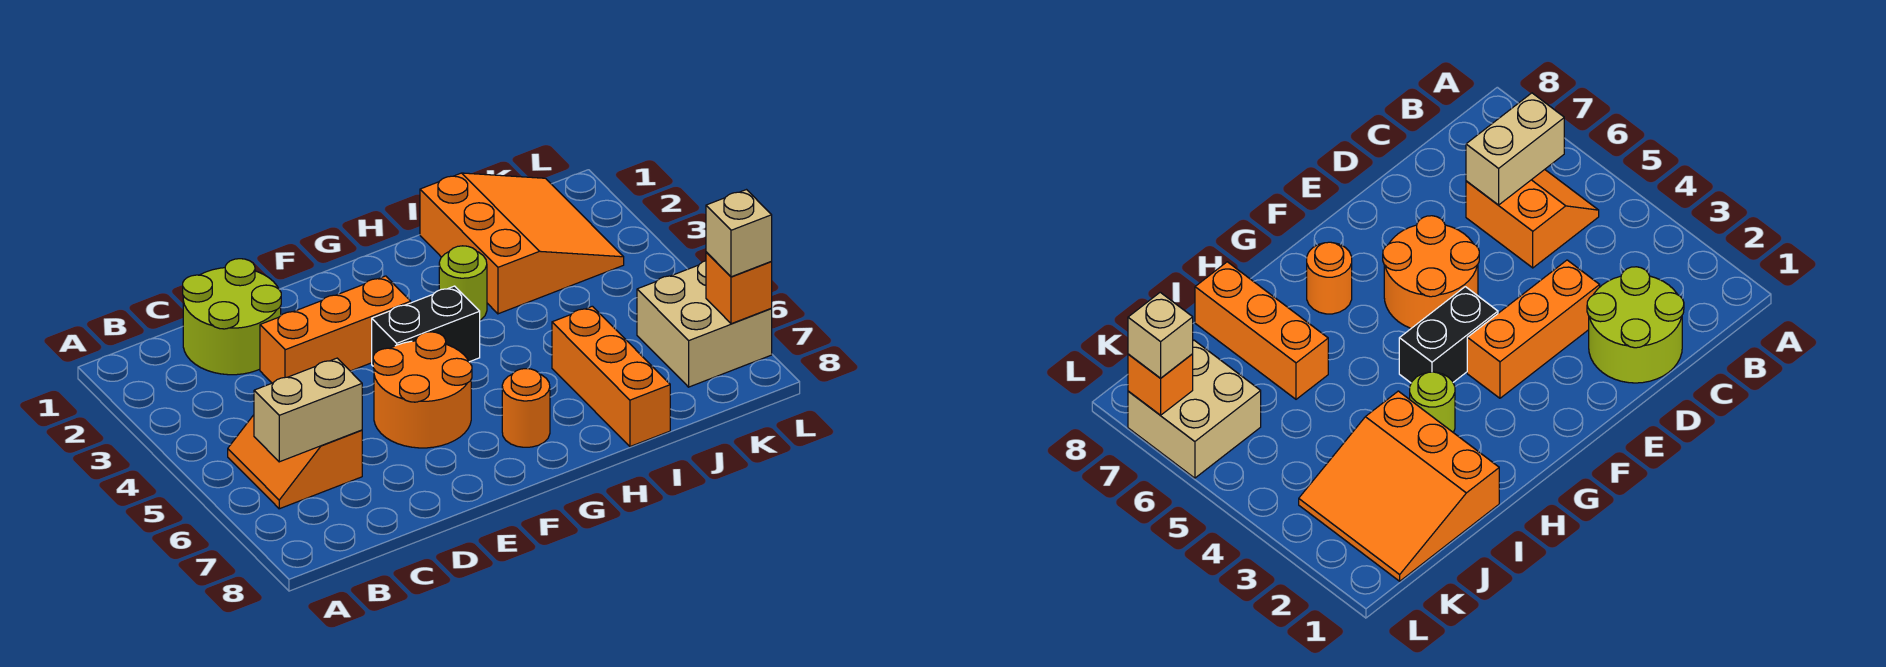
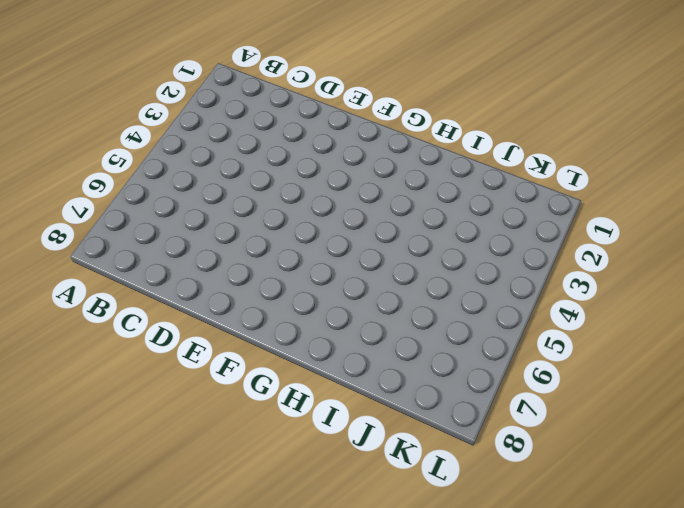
none -> orange 2x2 slope [228,415,362,509]
none -> lime 2x2 round brick [183,259,281,375]
none -> orange 1x3 brick [260,276,411,383]

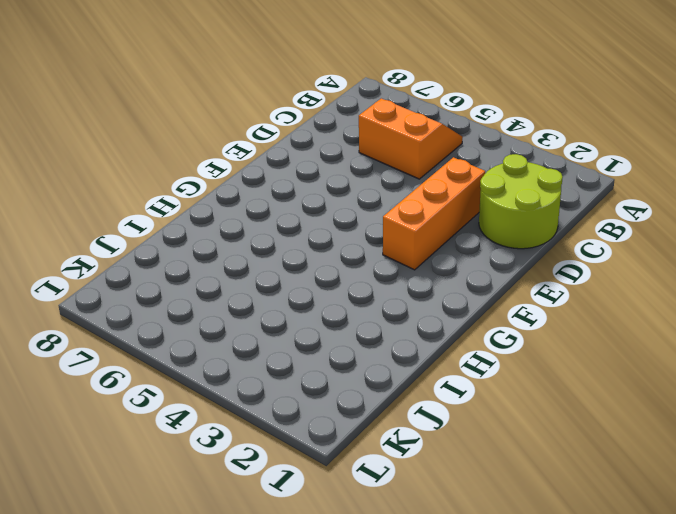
none -> orange 2x2 round brick [373,332,472,448]
none -> black 1x2 brick [372,286,480,366]
none -> orange 1x1 round brick [502,369,550,447]

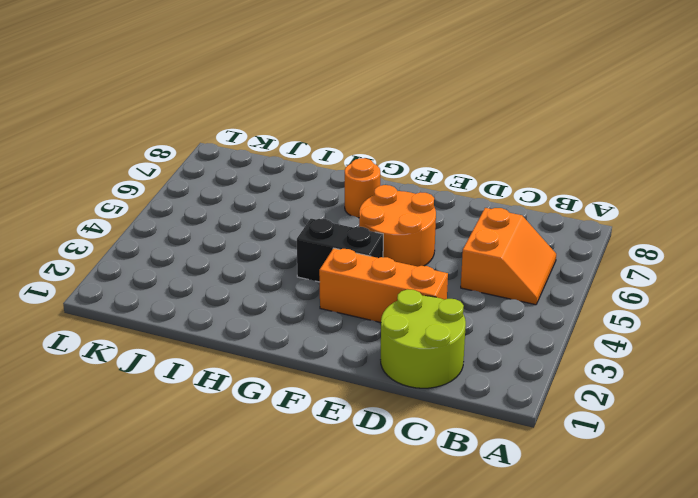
none -> lime 1x1 round brick [439,246,487,320]
none -> orange 3x3 slope [420,173,624,314]
none -> orange 1x3 brick [552,306,670,447]

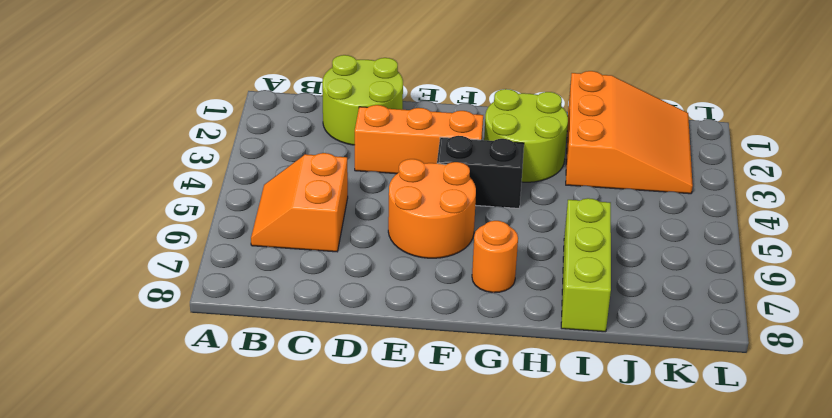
lime 2x2 round brick [484,89,568,182] -> lime 1x1 round brick [439,246,487,320]
lime 1x3 brick [561,198,611,332] -> orange 1x3 brick [552,306,670,447]
none -> tan 2x2 brick [637,261,772,387]
none -> tan 1x2 brick [254,358,362,462]
none -> orange 1x1 brick [706,252,772,324]

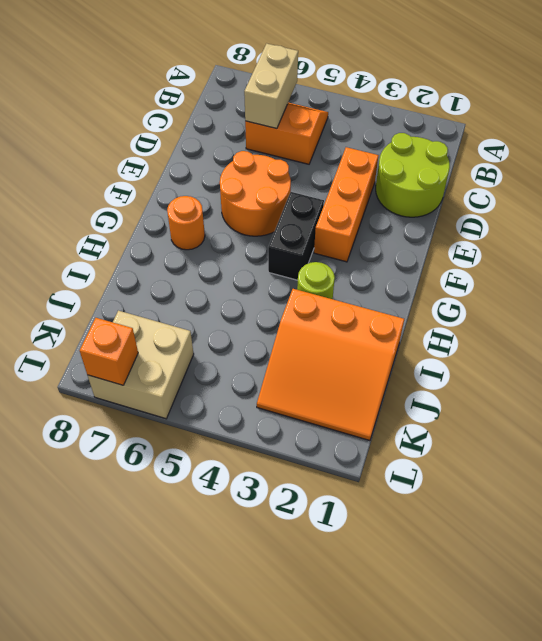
none -> orange 1x3 brick [552,306,670,447]
none -> tan 1x1 brick [706,190,772,277]

